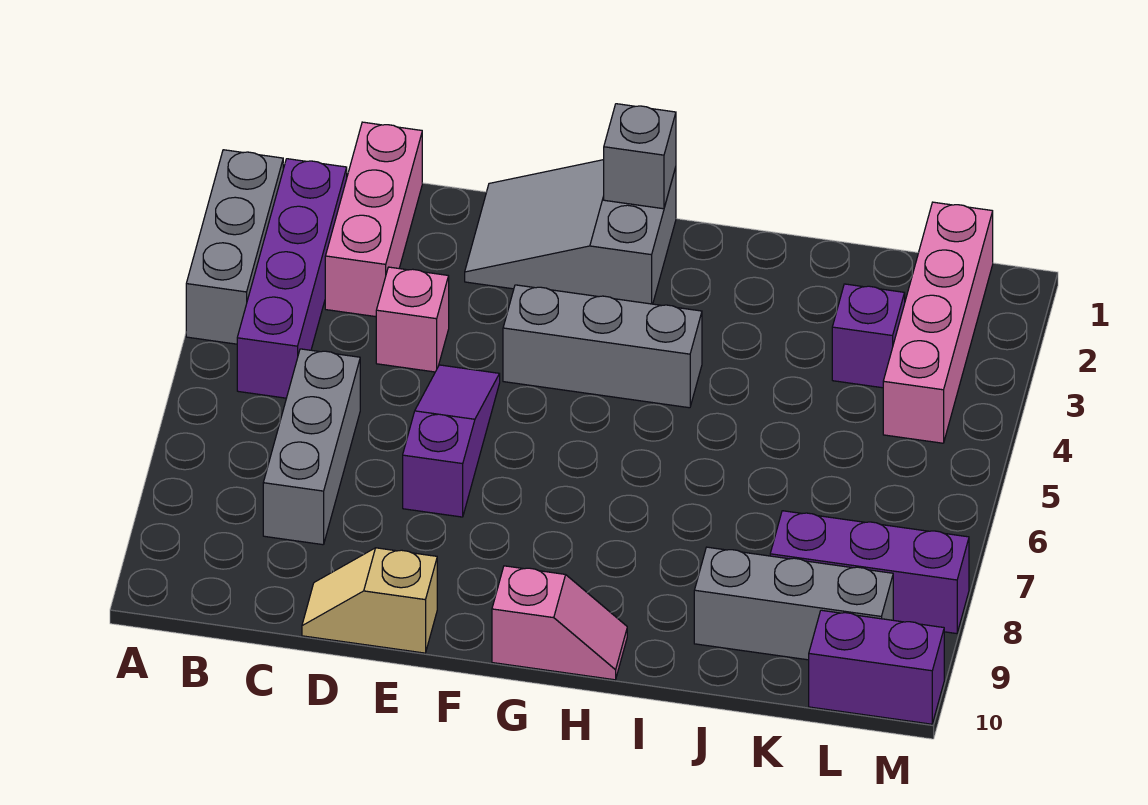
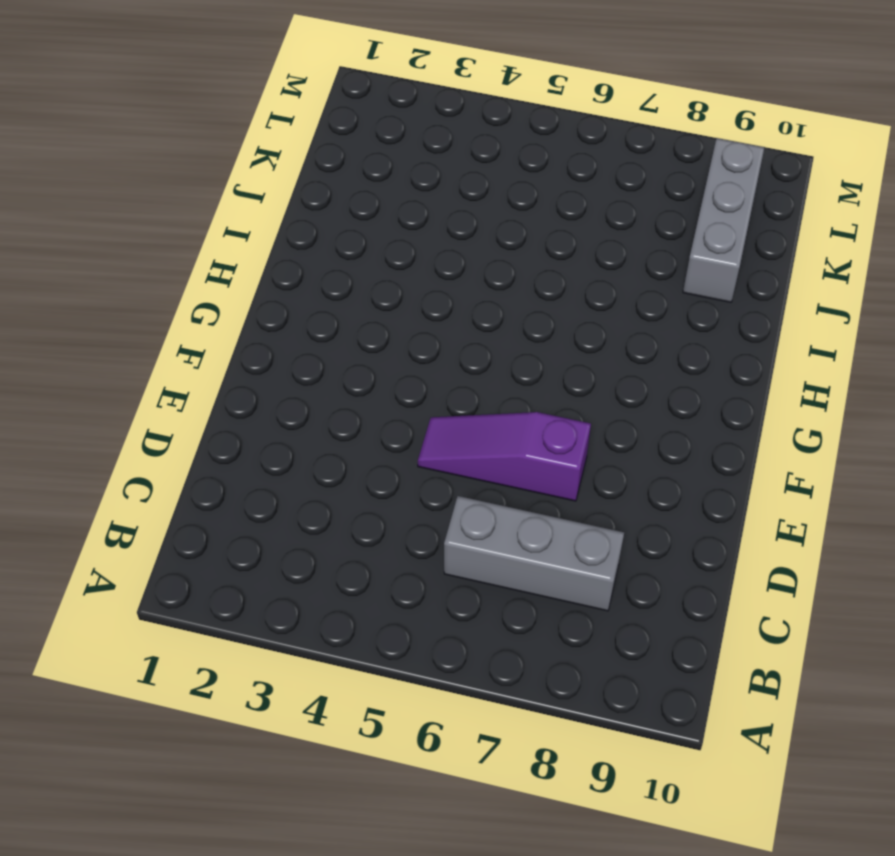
none -> grey 1x3 brick [186,150,283,344]
none -> purple 1x4 brick [237,159,347,398]
none -> pink 1x3 brick [325,122,422,317]

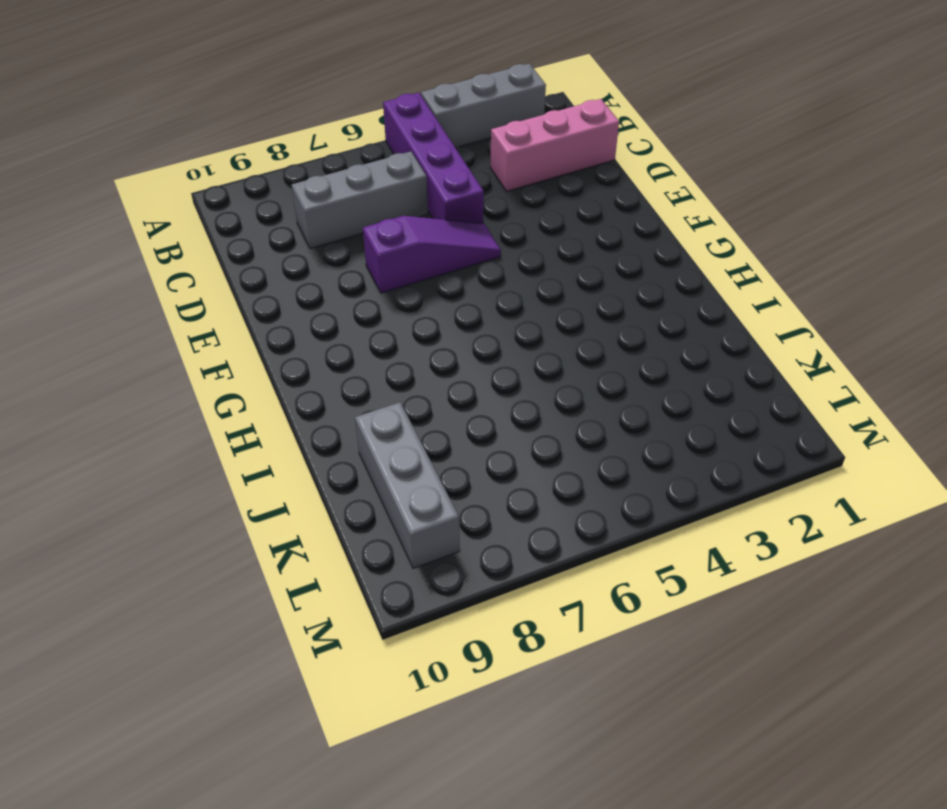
purple 1x4 brick [383,93,484,224] -> purple 1x4 brick turned to [237,159,347,398]
none -> pink 1x1 brick [376,267,449,372]
none -> tan 1x2 slope [302,548,437,653]
none -> grey 2x3 slope [465,160,676,304]

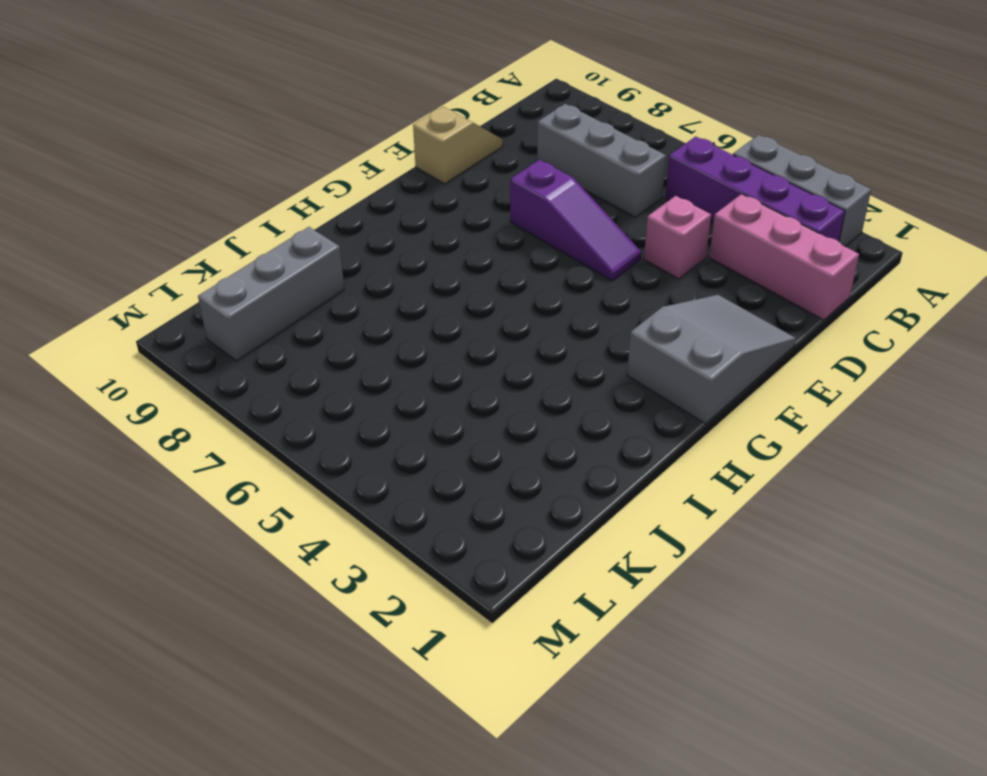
none -> grey 1x3 brick [503,285,702,408]
none -> pink 1x2 slope [492,566,627,680]
none -> purple 1x1 brick [832,284,905,388]

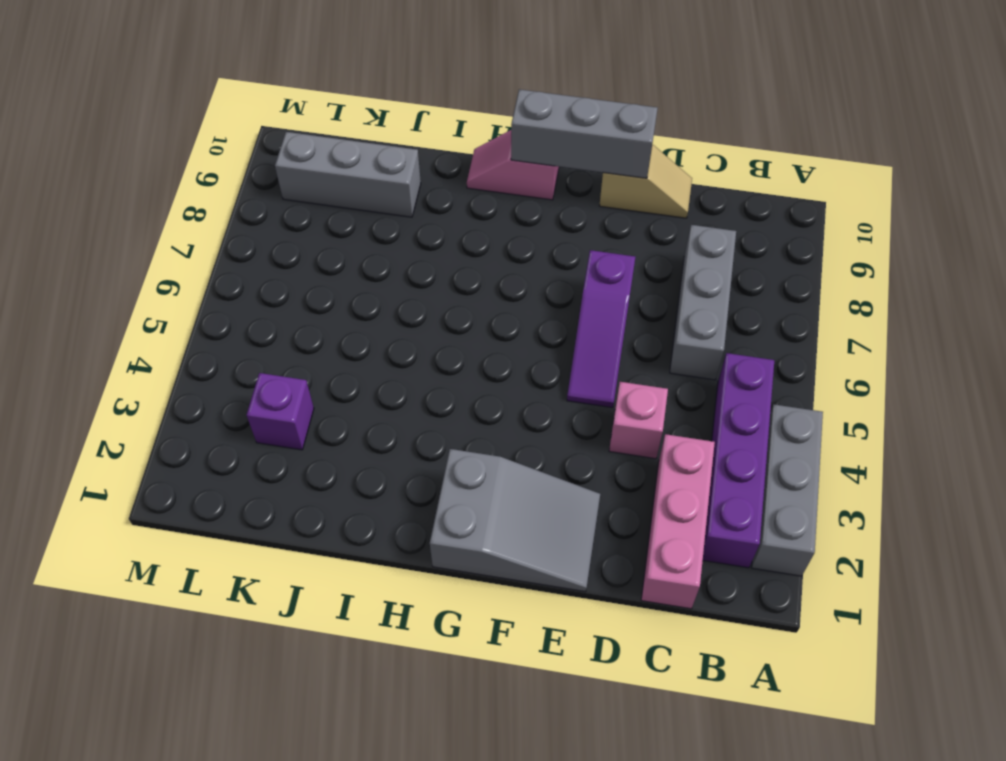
grey 1x3 brick [511,89,658,178] -> grey 1x3 brick moved to [503,285,702,408]
none -> purple 1x3 brick [770,511,969,634]
none -> pink 1x4 brick [883,202,993,443]
none -> purple 1x2 brick [809,610,944,724]

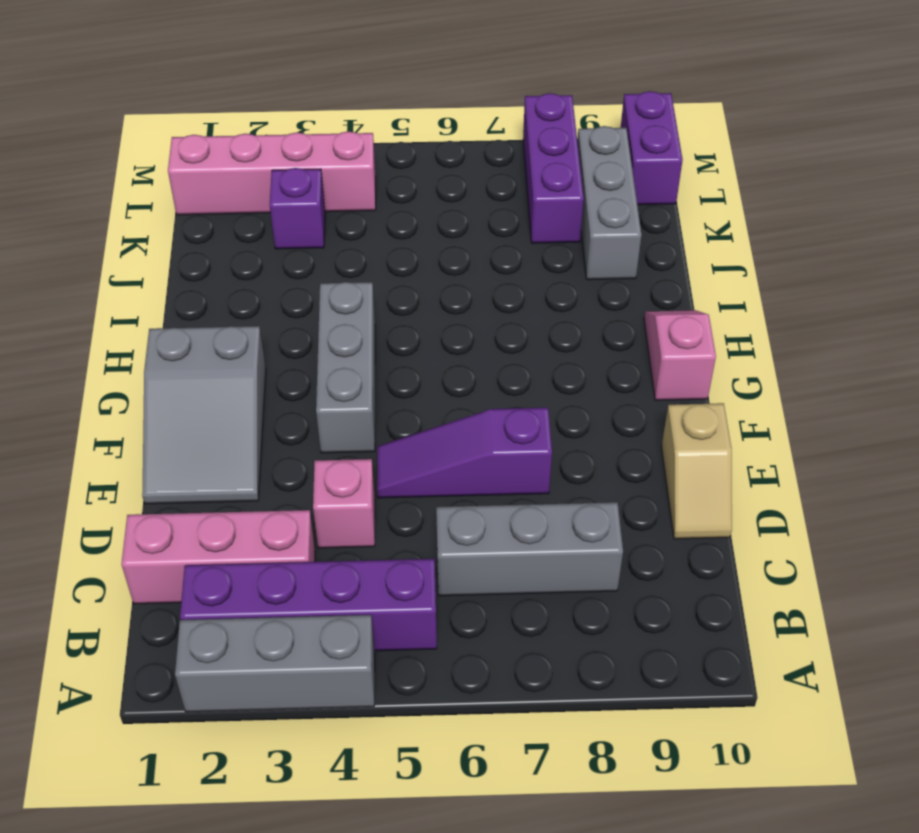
none -> grey 1x1 brick [604,104,676,209]

